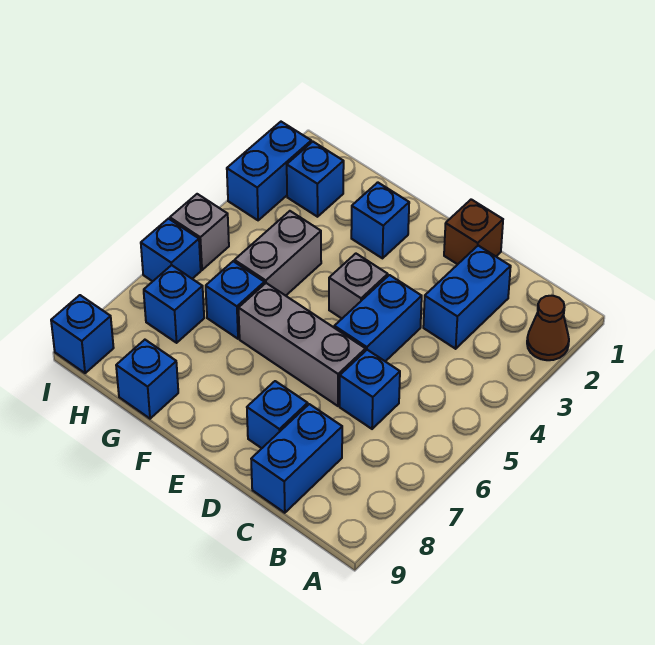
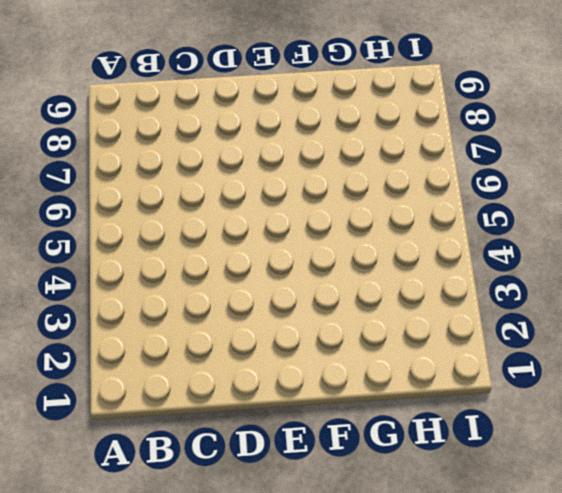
none -> brown 1x1 cone [527,296,569,360]
none -> blue 1x2 brick [423,246,511,349]
none -> blue 1x1 brick [340,350,400,429]

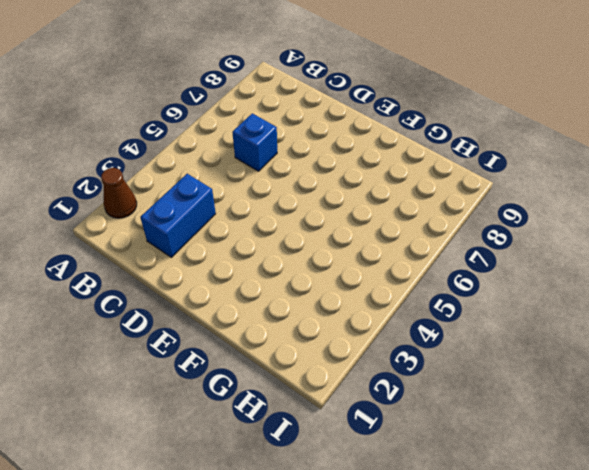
none -> blue 1x2 brick [251,404,342,513]
none -> brown 1x1 brick [444,199,503,264]
none -> blue 1x2 brick [334,275,422,361]

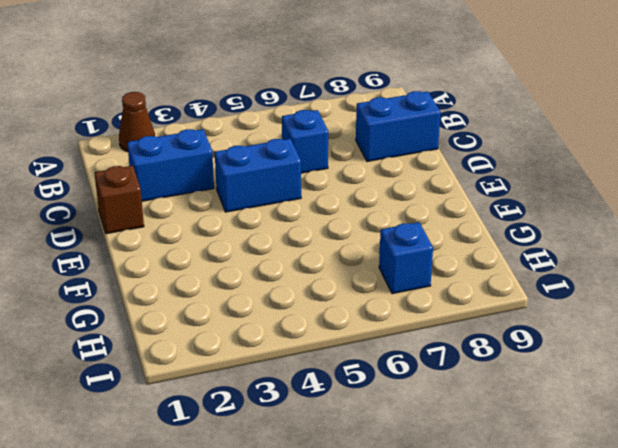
none -> grey 1x3 brick [239,283,365,406]
none -> blue 1x1 brick [247,381,308,448]
none -> grey 1x1 brick [329,254,388,318]

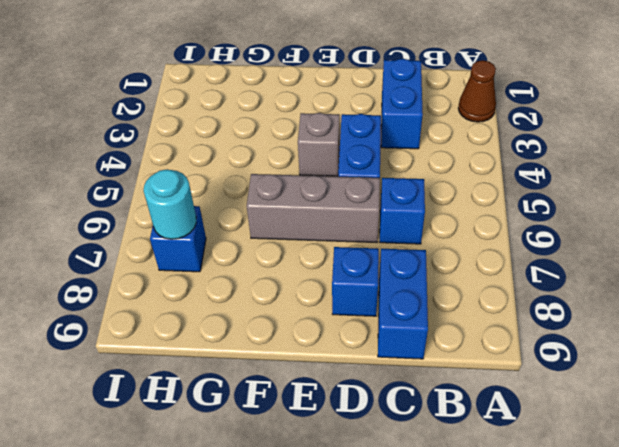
cyan 1x1 round brick [144,169,196,239] -> none
none -> brown 1x1 brick [444,199,503,264]
none -> blue 1x1 brick [351,182,409,258]
none -> grey 1x2 brick [235,211,321,296]

